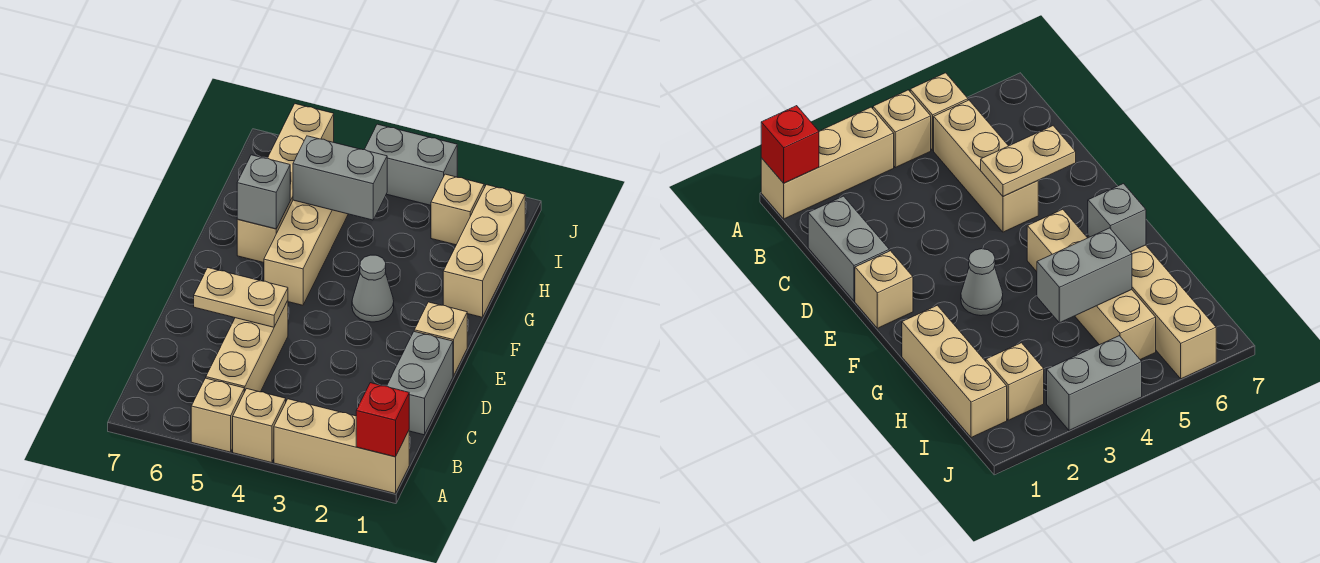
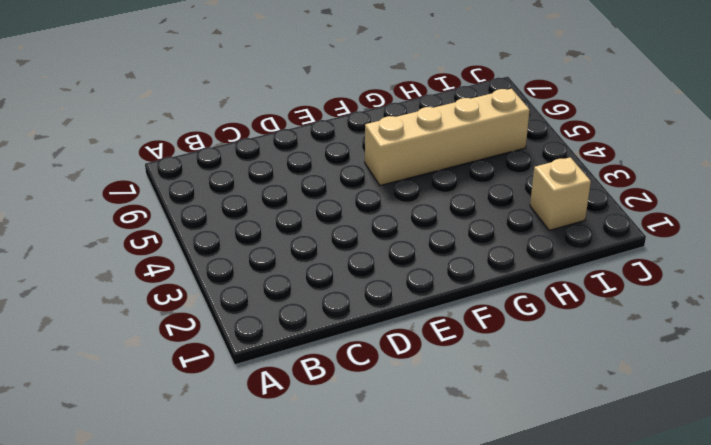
none -> tan 1x3 brick [274,399,409,493]
none -> tan 1x1 brick [233,389,286,463]
none -> tan 1x1 brick [191,378,244,452]

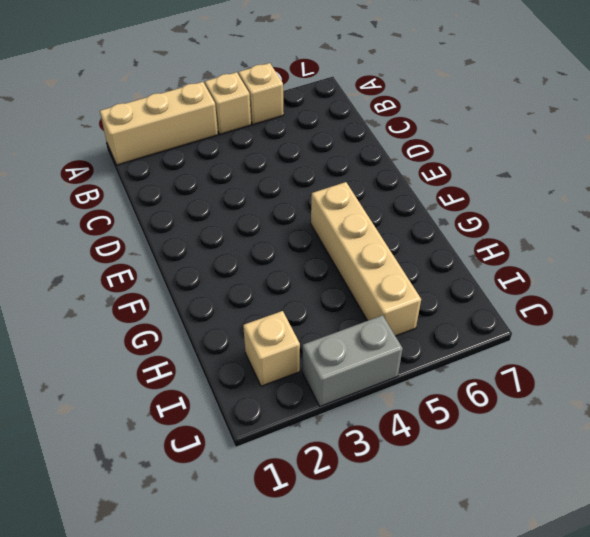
none -> tan 1x3 brick [206,300,288,392]
none -> grey 1x2 brick [387,332,453,435]
none -> tan 1x1 brick [414,302,467,376]

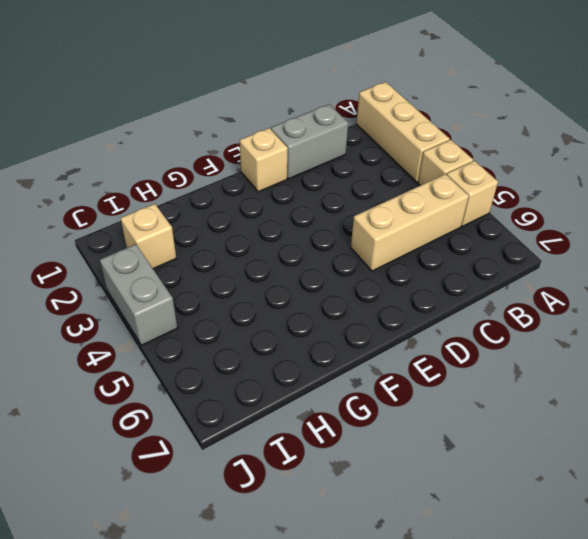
none -> grey 1x1 cone [352,255,394,322]
none -> tan 1x4 brick [264,200,348,305]
none -> tan 1x3 brick [443,185,525,317]

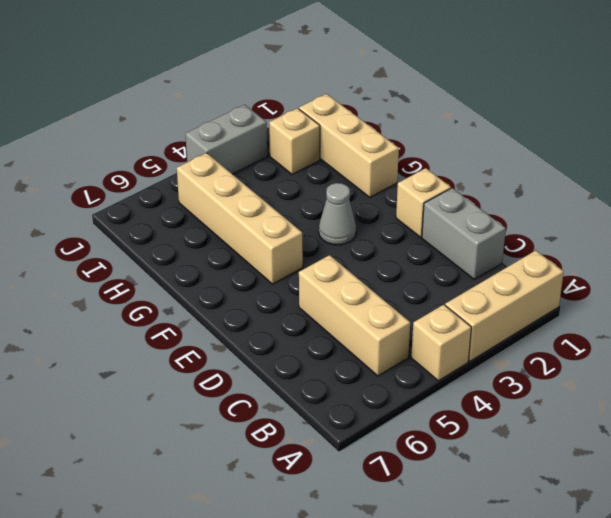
none -> tan 1x1 brick [191,378,244,452]
none -> tan 1x4 brick [237,104,334,263]
none -> red 1x1 brick [356,383,409,457]

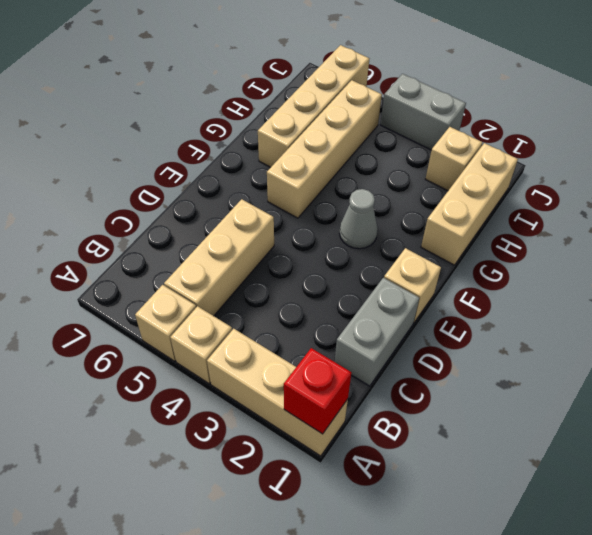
none -> tan 1x2 plate [194,268,288,327]
none -> grey 1x1 brick [237,155,290,229]
none -> grey 1x2 brick [293,136,387,220]

